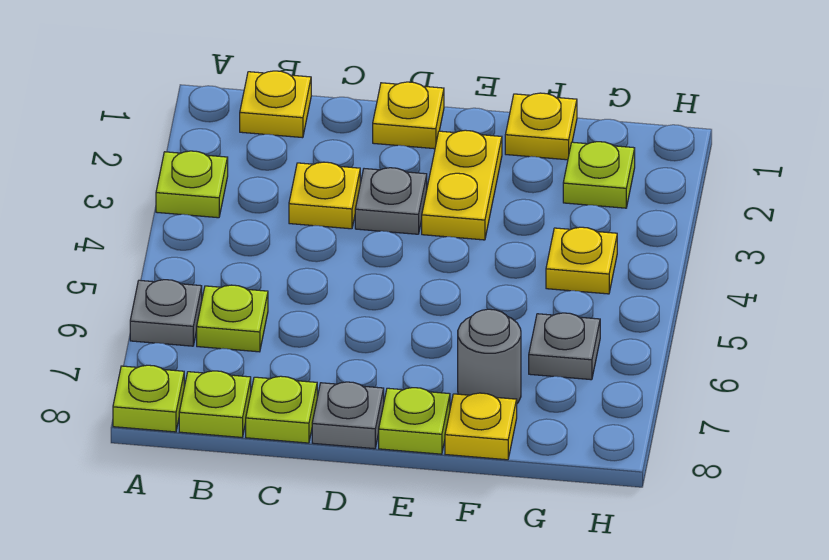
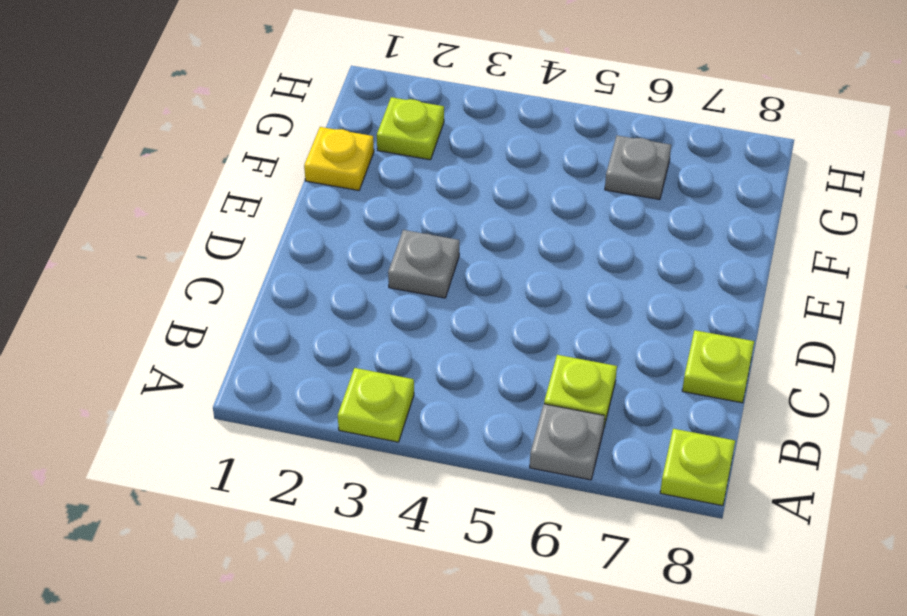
none -> yellow 1x1 plate [240,71,311,138]
none -> lime 1x1 plate [179,371,251,437]
none -> yellow 1x1 plate [289,162,360,229]

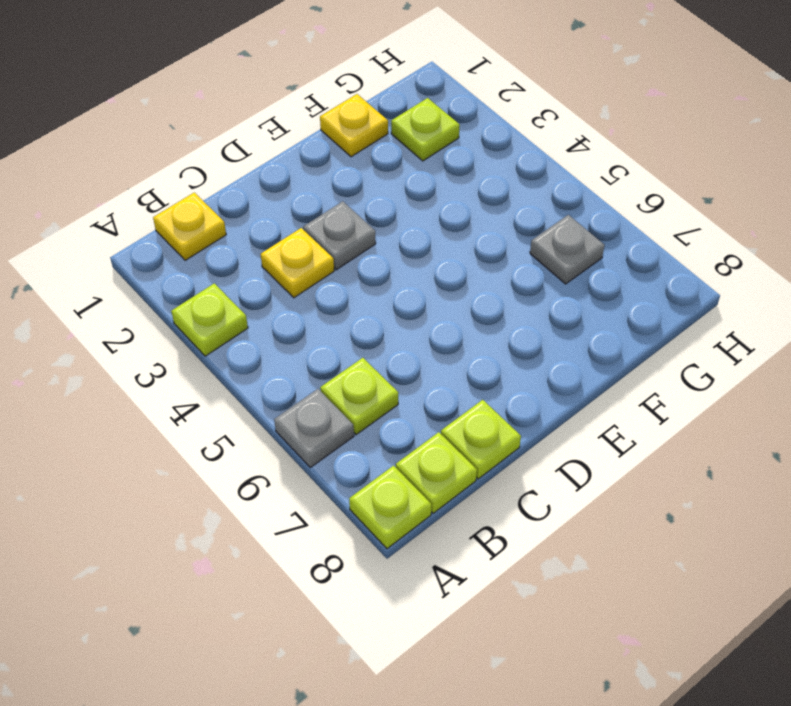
none -> yellow 1x1 plate [373,82,444,149]
none -> grey 1x1 plate [312,382,384,449]
none -> yellow 1x2 plate [422,130,502,240]

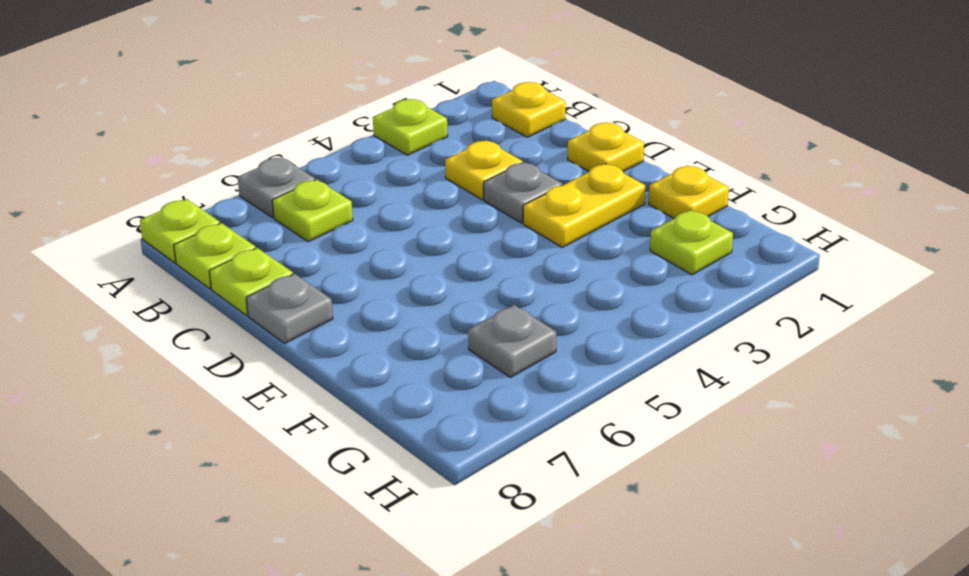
none -> lime 1x1 plate [379,388,450,454]
none -> grey 1x1 round brick [458,309,521,403]
none -> yellow 1x1 plate [445,393,517,460]

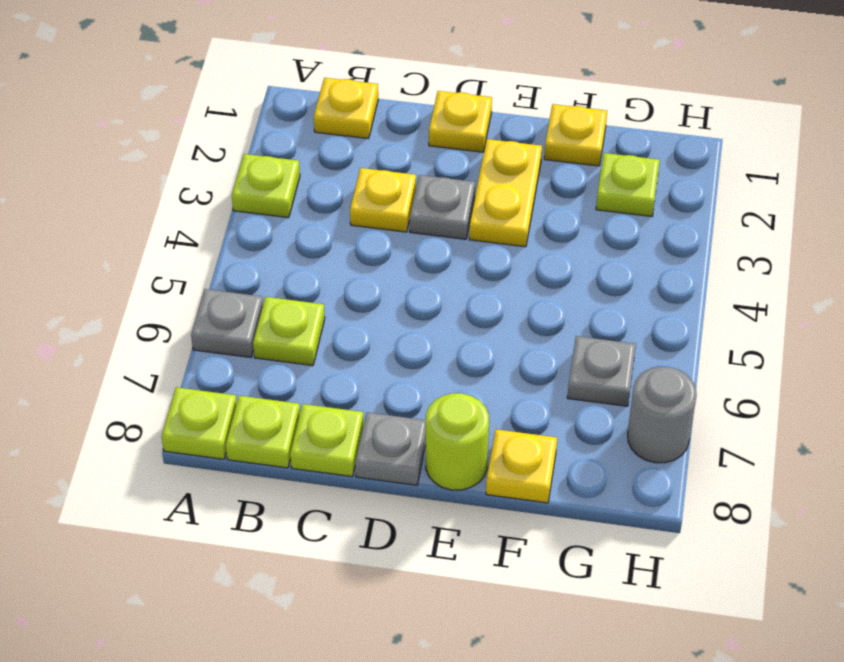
lime 1x1 round brick [426,393,489,490] -> lime 1x1 plate [379,388,450,454]
grey 1x1 round brick [628,367,697,463] -> grey 1x1 round brick moved to [458,309,521,403]
none -> yellow 1x1 plate [546,227,617,294]

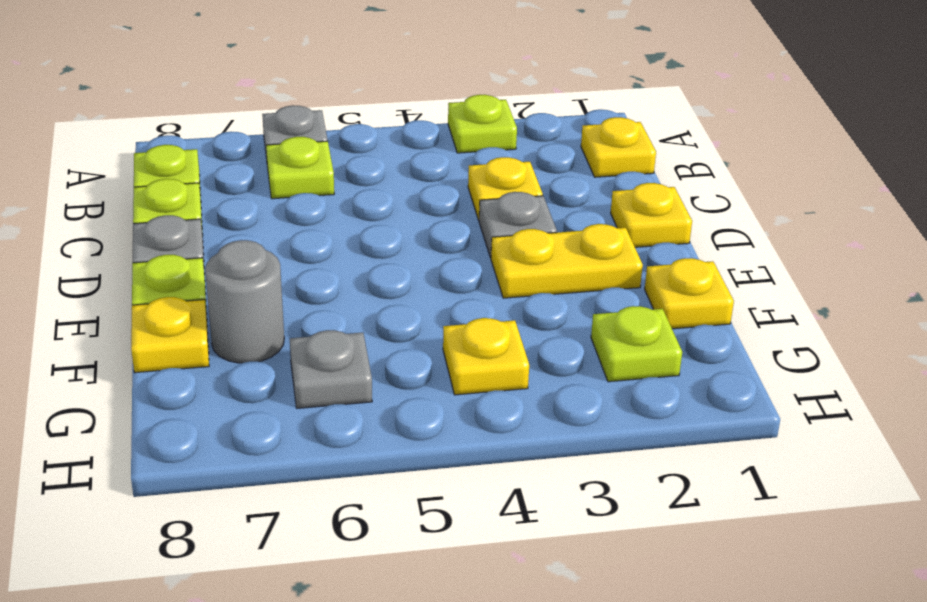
none -> lime 1x1 plate [113,365,184,432]

